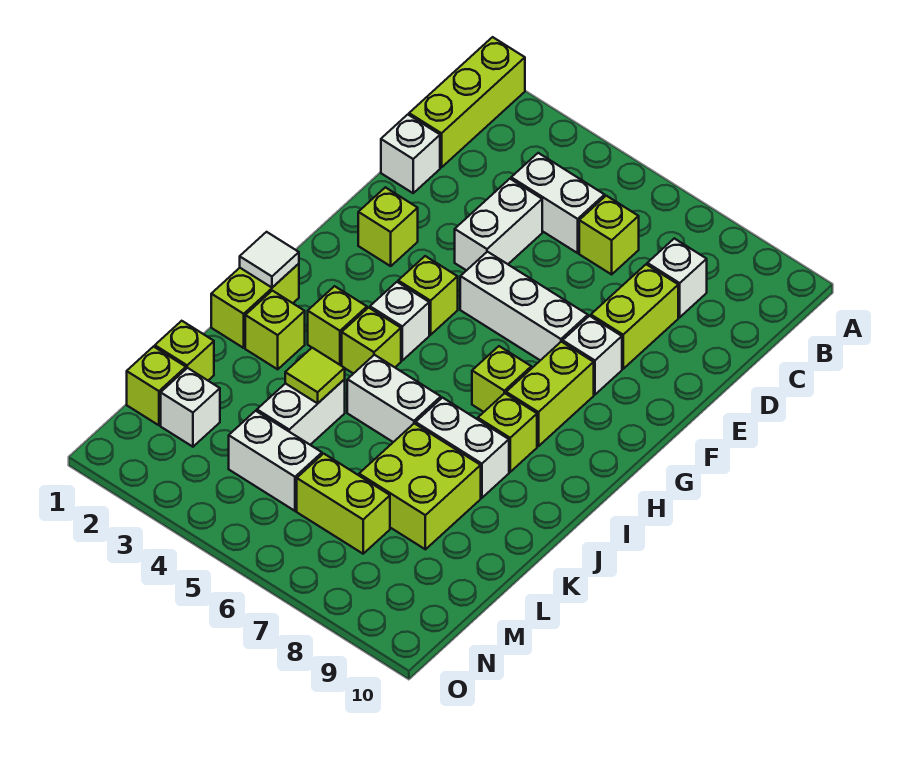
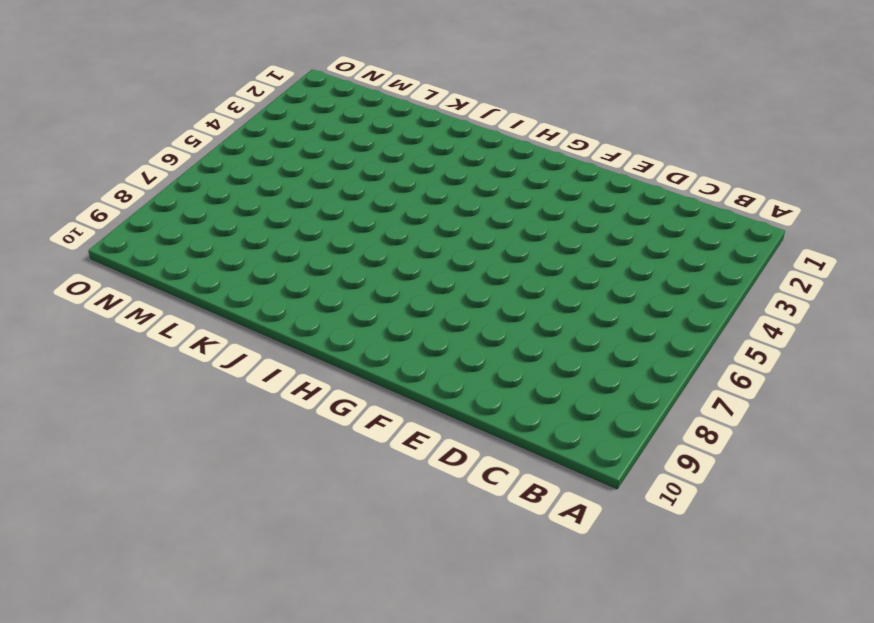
none -> lime 1x3 brick [409,37,525,167]
none -> white 1x2 brick [511,153,605,253]
none -> lime 1x1 brick [579,196,639,274]
none -> white 1x1 brick [647,238,707,317]

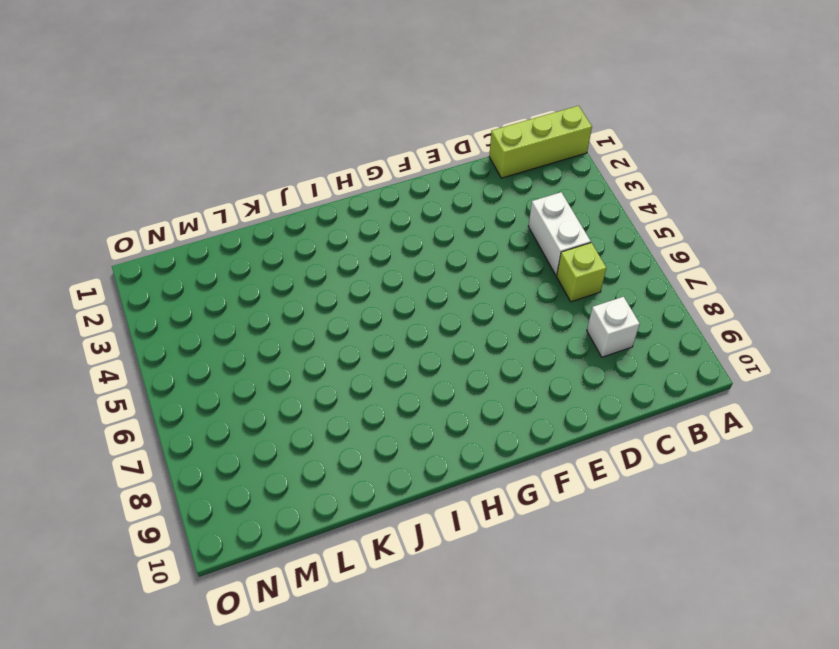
none -> white 1x1 brick [381,115,440,193]
none -> white 1x2 brick [455,179,542,271]
none -> lime 1x2 brick [591,264,678,369]
none -> lime 1x1 brick [358,187,418,266]

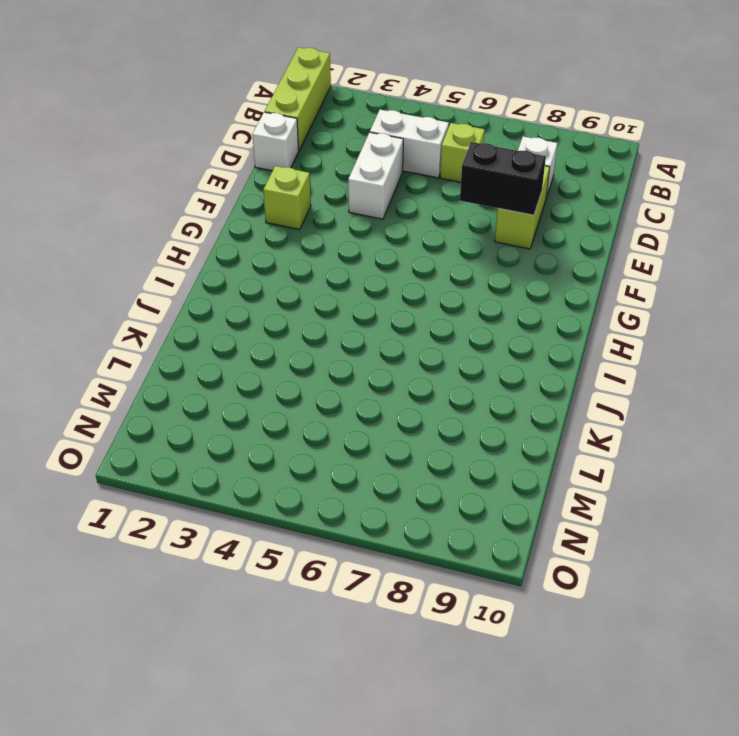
black 1x2 brick [460,142,546,215] -> none
none -> white 1x3 brick [460,252,588,360]
none -> white 1x1 brick [563,316,622,395]
none -> lime 1x1 brick [398,256,458,335]
none -> lime 1x2 brick [506,342,594,446]

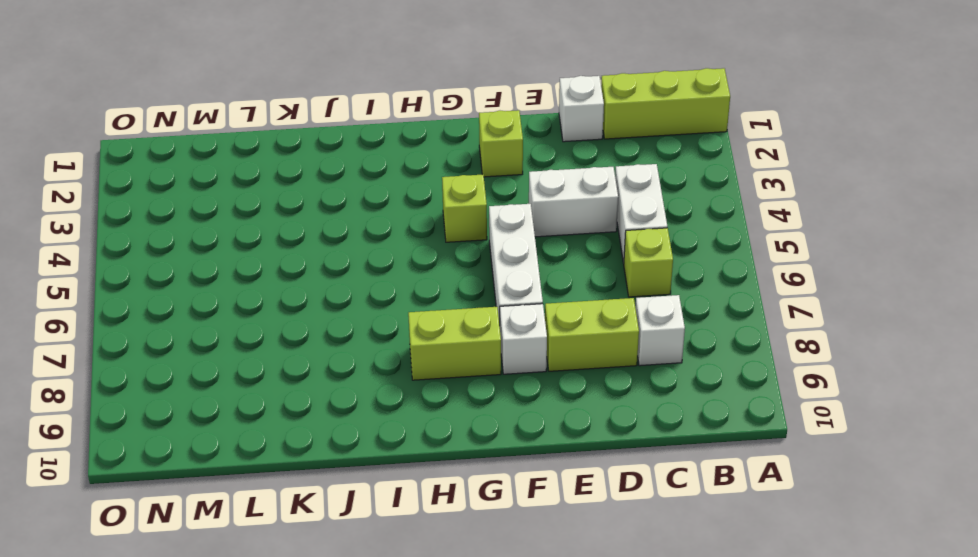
none -> white 1x1 brick [370,282,429,360]
none -> lime 1x1 brick [472,346,531,412]
none -> lime 1x2 brick [211,264,299,348]
none -> lime 1x1 brick [308,286,367,365]

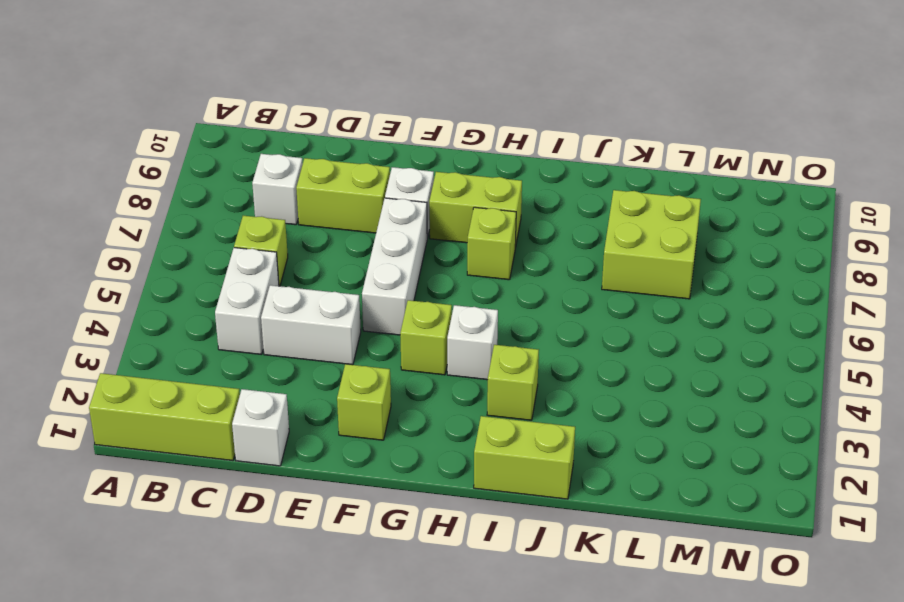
none -> lime 1x1 brick [342,308,401,374]
none -> lime 1x1 brick [478,393,537,472]
none -> lime 1x1 brick [245,291,305,369]
none -> white 1x2 brick [347,355,441,442]

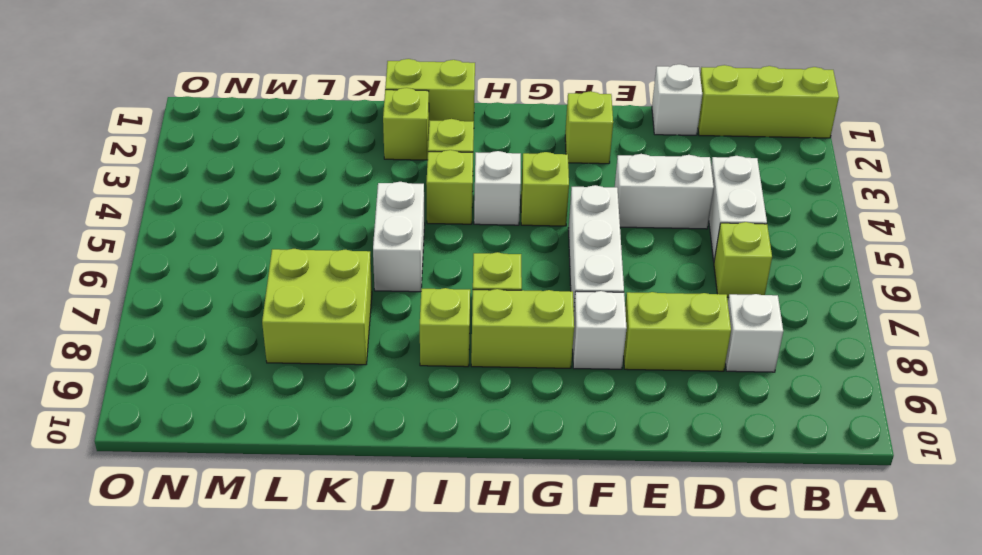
none -> white 1x2 brick [416,398,509,498]
none -> white 1x2 brick [257,380,345,445]
none -> lime 1x1 brick [155,321,214,380]
none -> lime 1x1 brick [127,347,186,425]

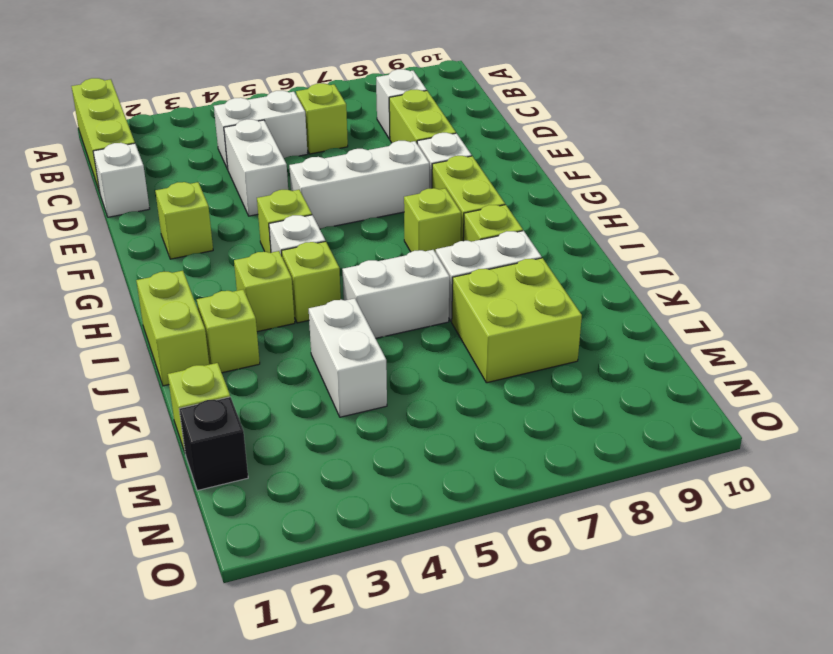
black 1x1 brick [179,397,248,491] -> lime 1x1 brick [127,347,186,425]
none -> white 1x1 brick [161,368,220,447]
none -> white 1x2 brick [229,411,322,511]
none -> lime 1x2 brick [297,454,390,554]
none -> white 1x1 tile [240,232,299,287]

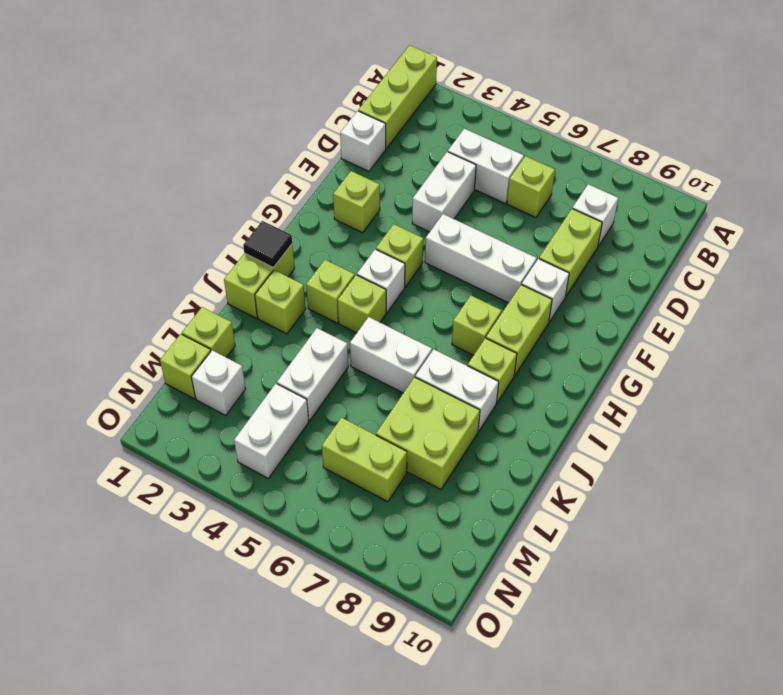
black 1x1 tile [243,221,292,268] -> white 1x1 tile [240,232,299,287]
white 1x2 brick [234,384,309,478] -> white 1x2 brick turned to [229,411,322,511]
none -> lime 1x1 tile [285,348,345,403]

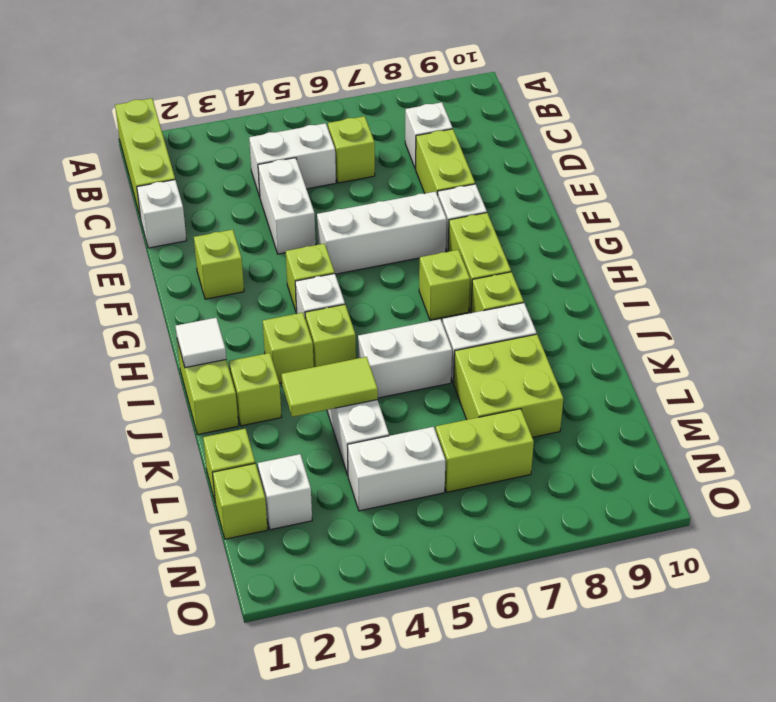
lime 1x2 tile [282,357,378,417] -> lime 1x1 tile [285,348,345,403]

